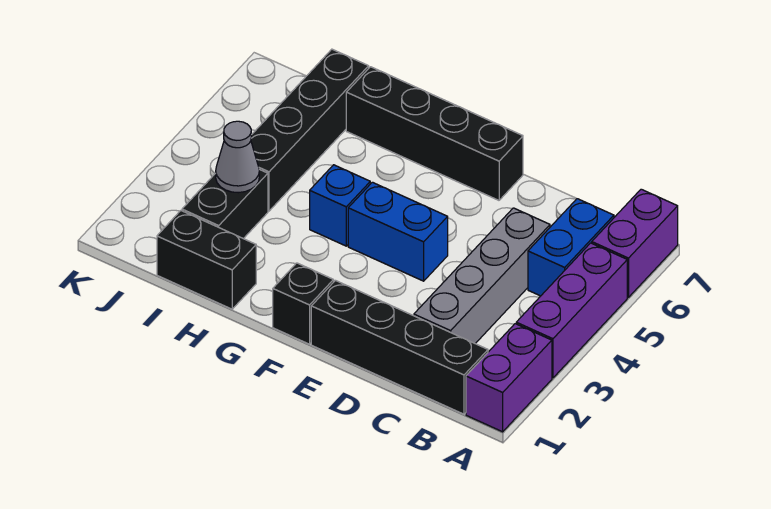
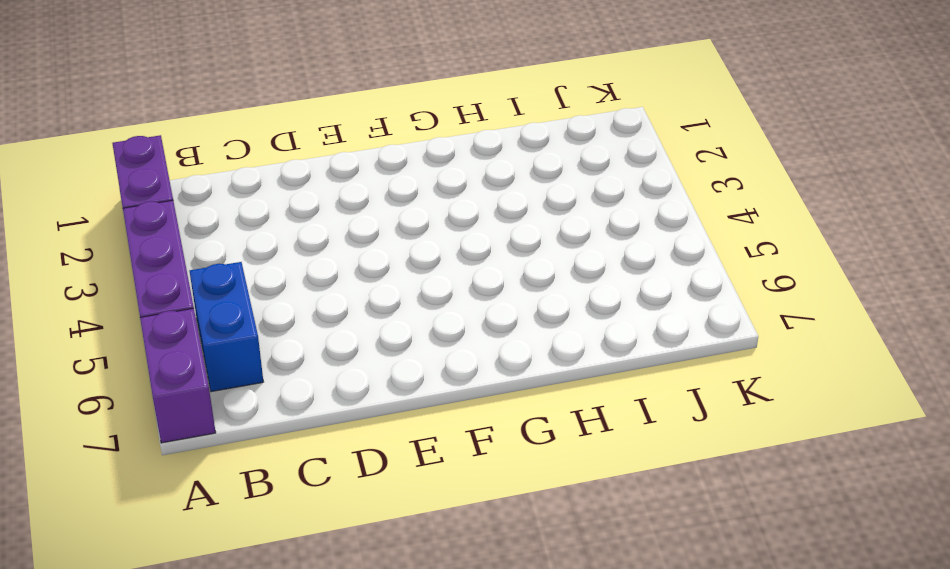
none -> black 1x4 brick [311,281,488,414]
none -> grey 1x4 brick [414,208,550,344]
none -> blue 1x2 brick [348,182,448,281]

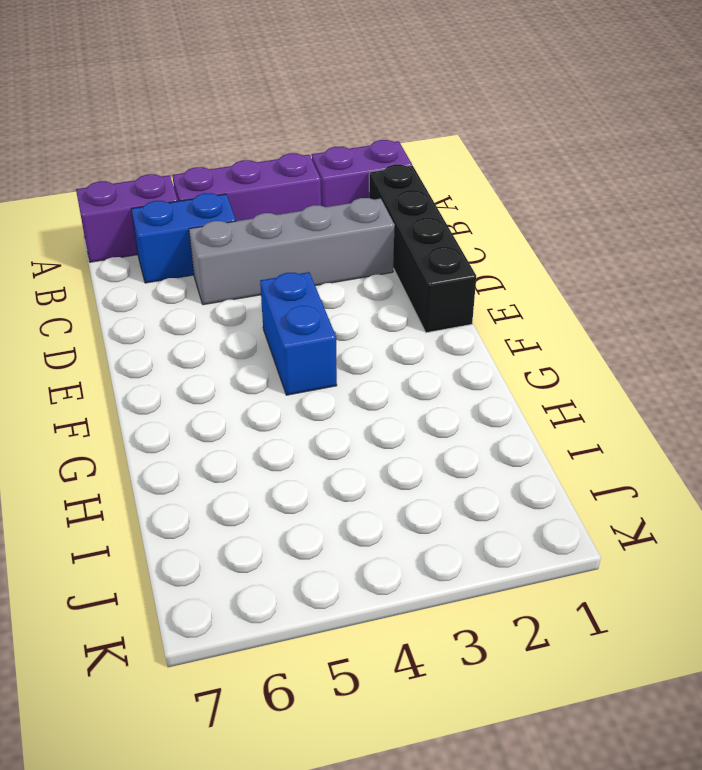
none -> black 1x4 brick [346,67,523,200]
none -> black 1x1 brick [273,263,334,344]
none -> blue 1x1 brick [310,165,370,246]

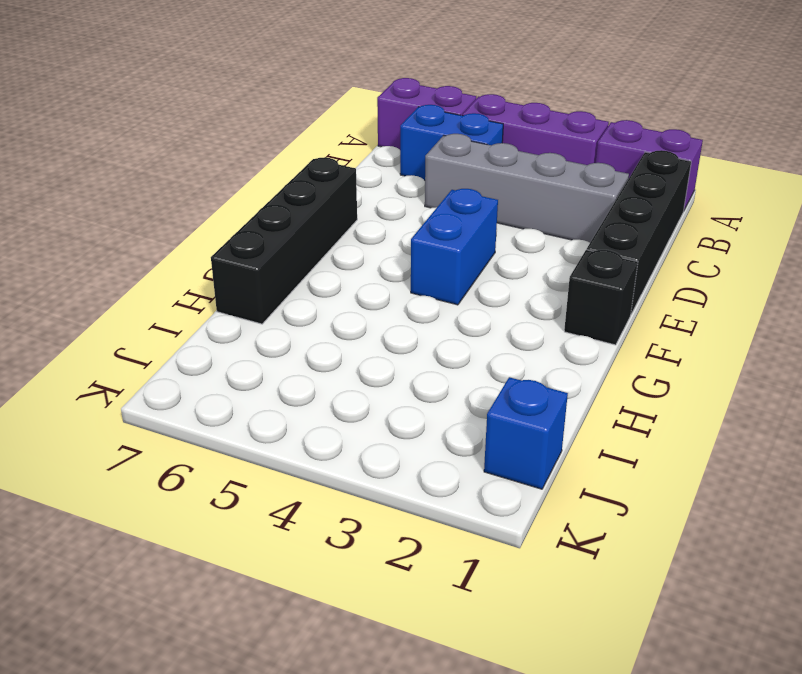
blue 1x1 brick [484,377,568,489] -> blue 1x1 brick moved to [310,165,370,246]
none -> black 1x2 brick [157,211,256,309]
none -> black 1x2 brick [182,169,268,239]
none -> black 1x4 brick [251,49,369,211]

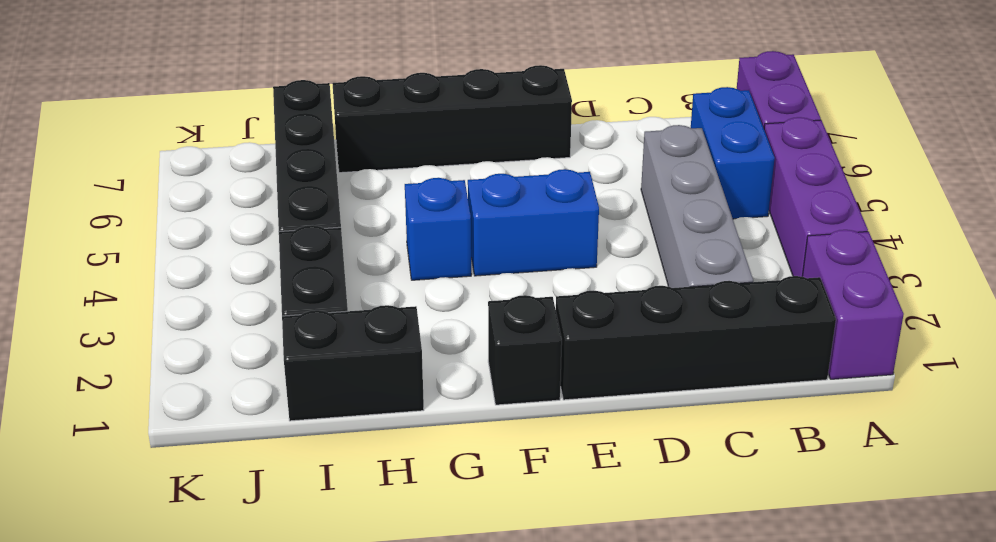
none -> grey 1x1 cone [216,121,259,193]

